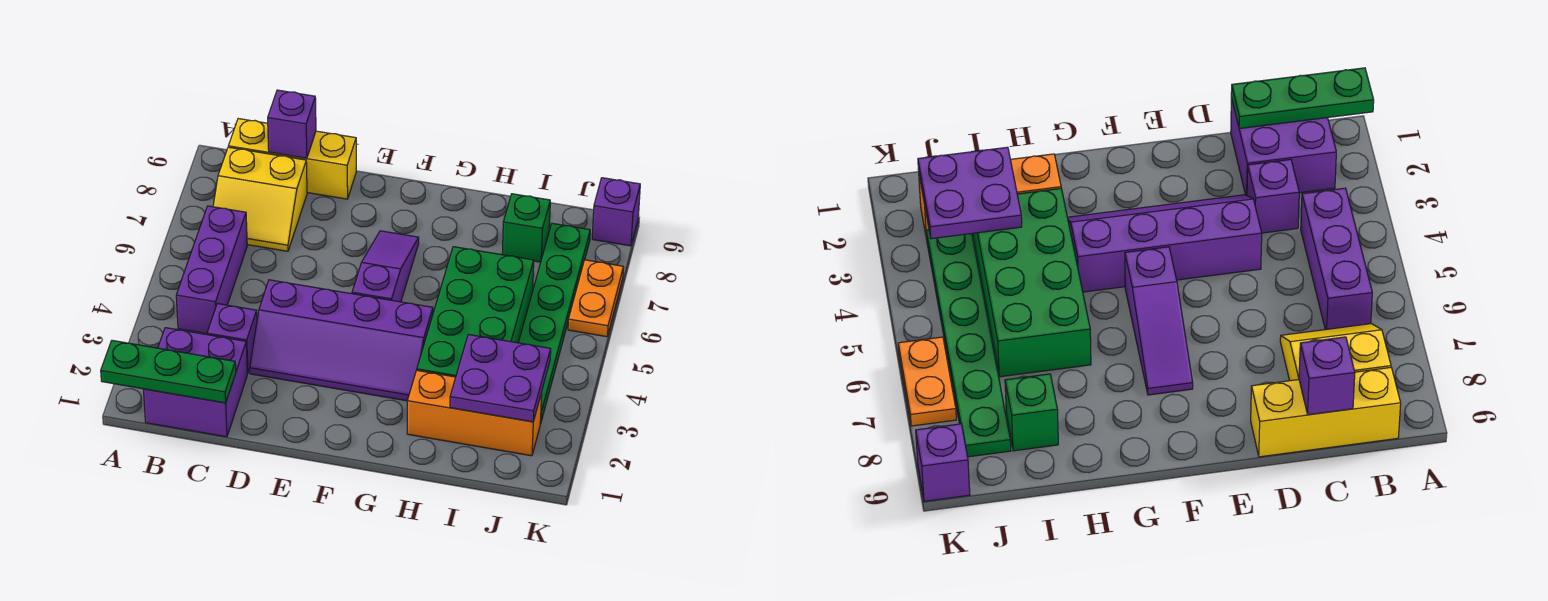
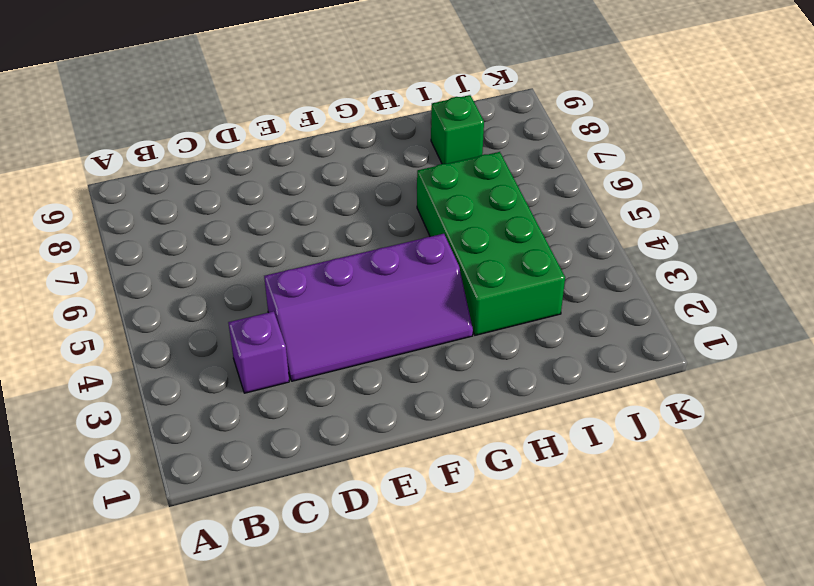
none -> purple 2x2 brick [143,328,247,437]
none -> purple 1x3 brick [176,206,247,334]
none -> yellow 2x2 slope [213,147,307,251]

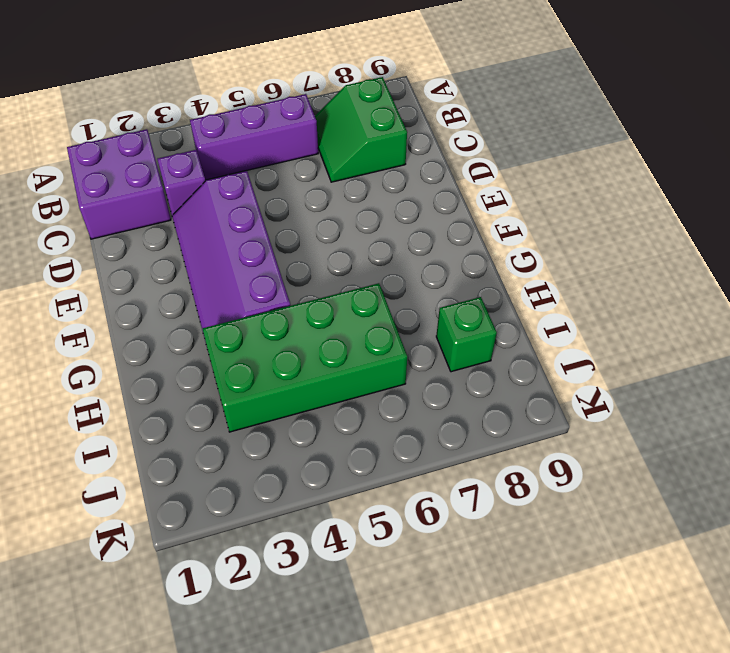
green 2x2 slope [315,77,407,182] -> yellow 2x2 slope [213,147,307,251]
none -> yellow 1x3 brick [228,119,356,199]
none -> purple 1x3 slope [352,231,419,302]
none -> orange 1x3 brick [407,370,542,456]

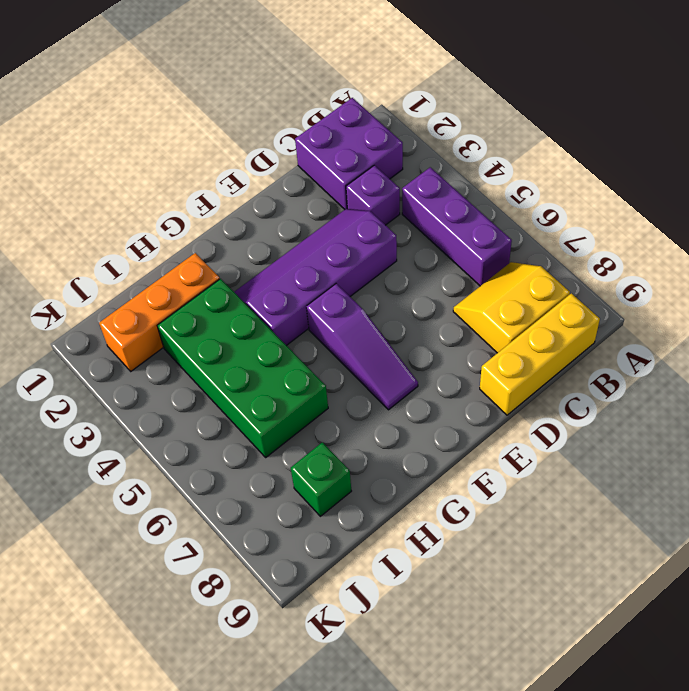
none -> green 1x6 plate [518,223,590,423]
none -> orange 1x2 plate [568,260,624,337]
none -> purple 1x1 brick [592,178,640,246]

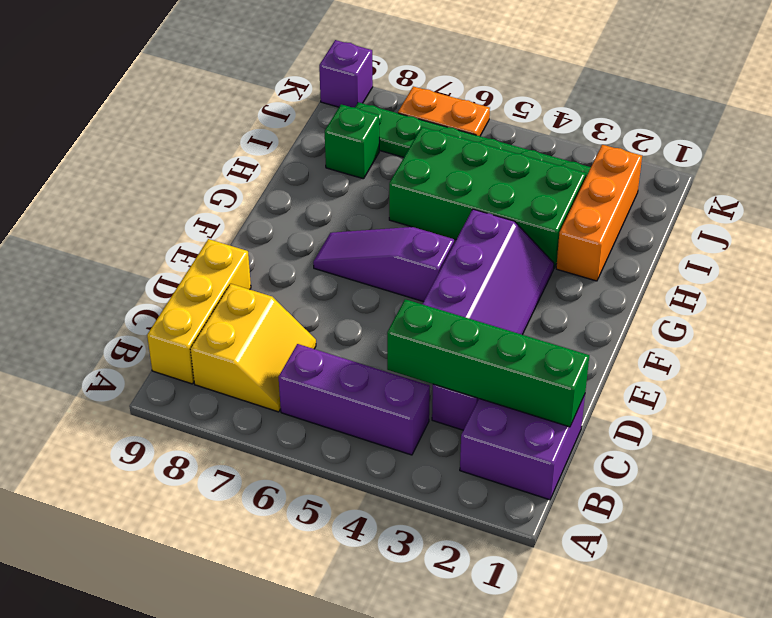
green 1x4 brick [387,299,589,427] -> green 1x3 plate [101,340,236,403]
none -> purple 1x1 brick [268,90,316,158]
none -> purple 2x2 plate [450,335,551,422]

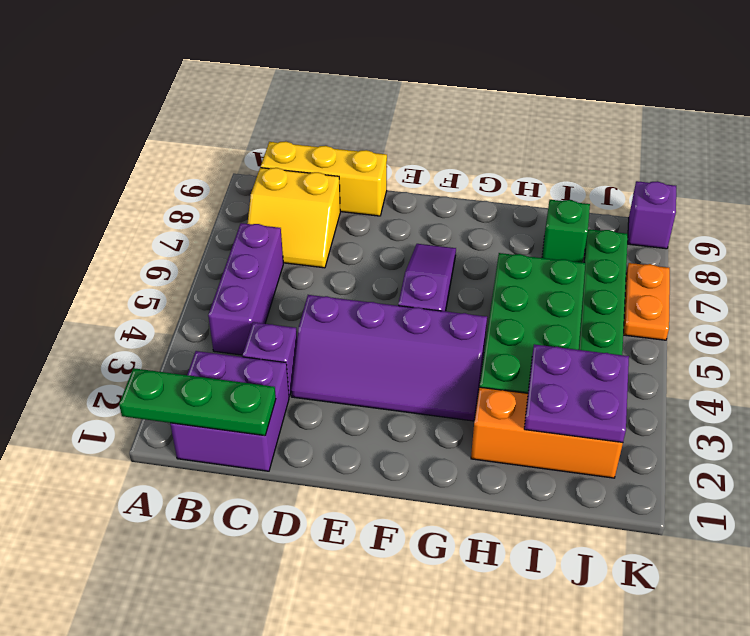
none -> purple 1x1 brick [268,90,316,158]

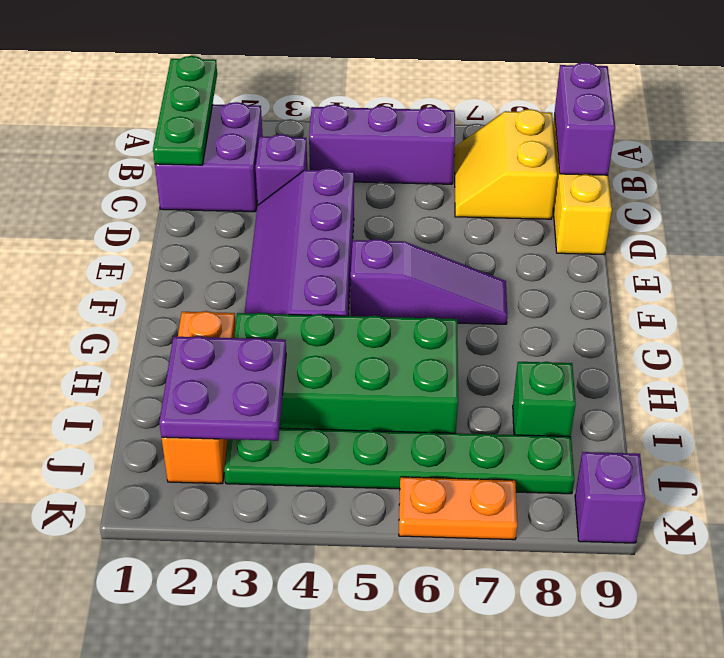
purple 1x2 brick [555,62,615,175] -> purple 1x1 brick [268,90,316,158]

